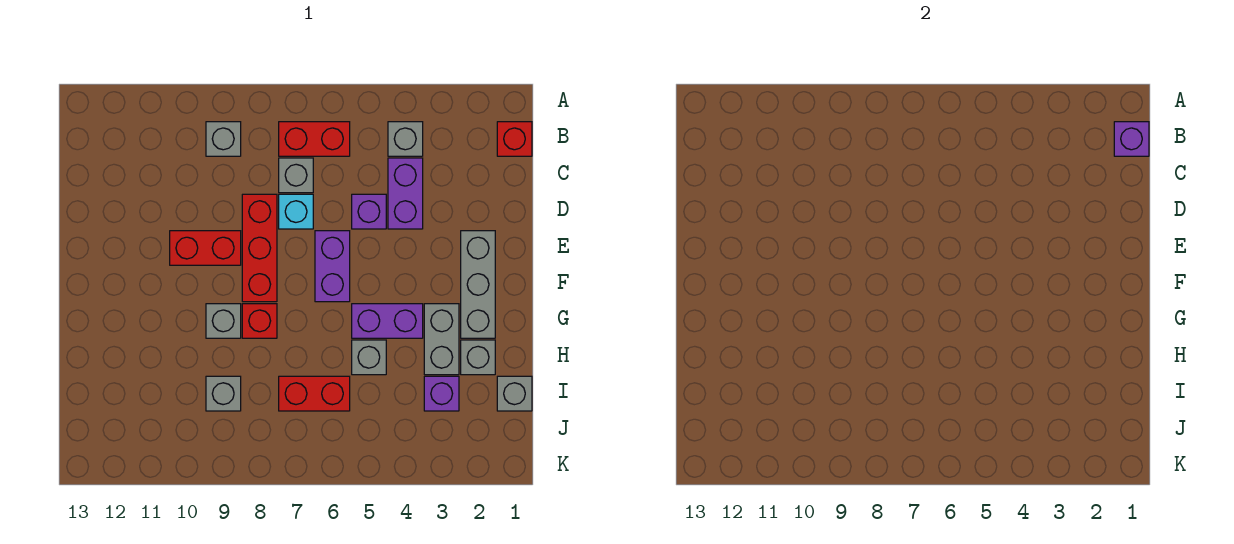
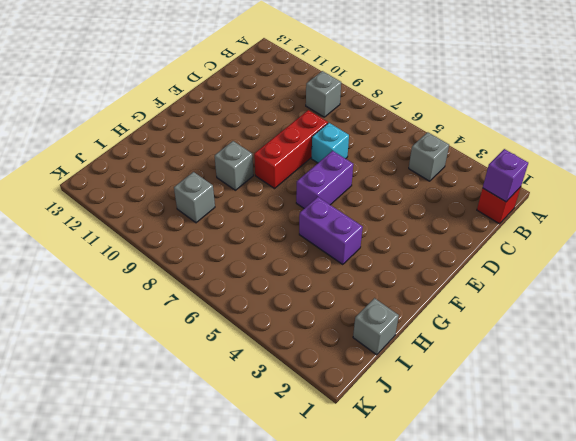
none -> red 1x2 brick [279,122,350,156]
none -> purple 1x2 brick [388,158,423,229]
none -> grey 1x1 brick [279,158,313,193]

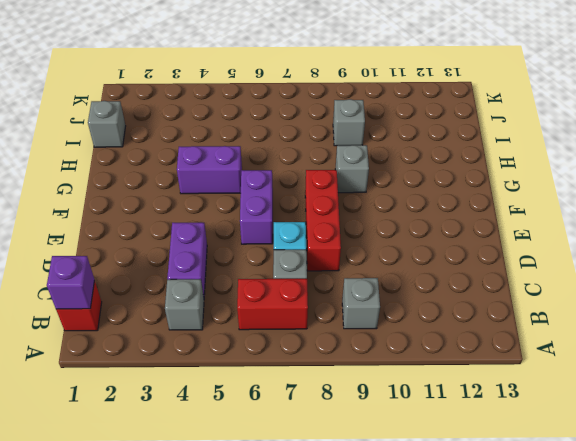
none -> purple 1x1 brick [352,194,386,229]
none -> grey 1x3 brick [461,231,495,338]
none -> red 1x2 brick [170,231,241,265]

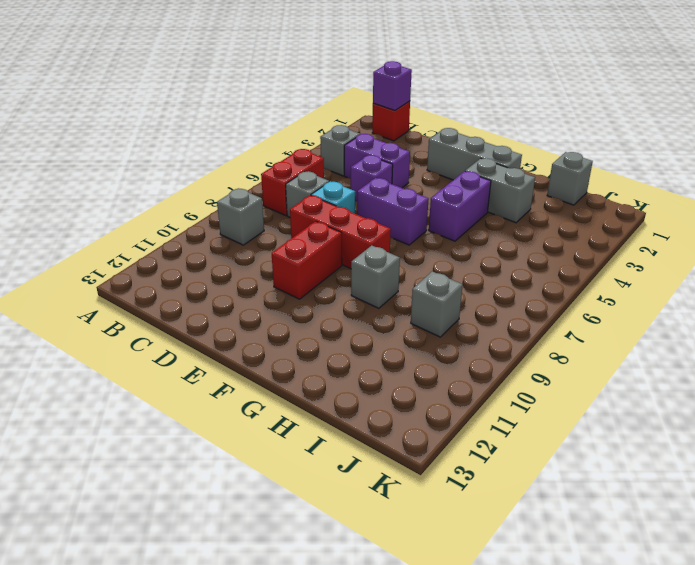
none -> red 1x1 brick [242,304,277,338]
none -> grey 1x1 brick [461,340,495,375]
none -> grey 1x1 brick [352,340,386,375]

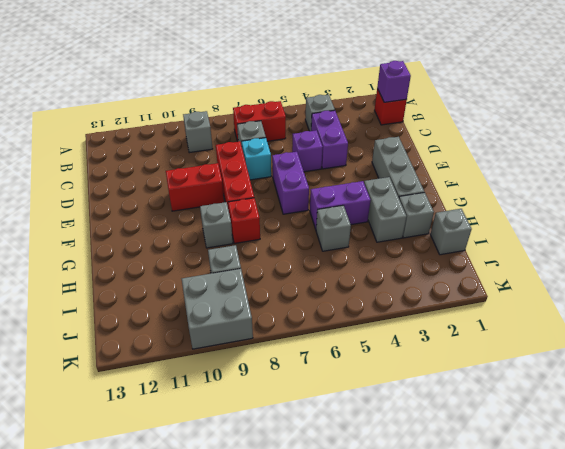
grey 2x2 brick [182,269,253,349] -> none
none -> purple 1x1 brick [424,376,459,411]
none -> red 1x2 brick [279,376,350,411]

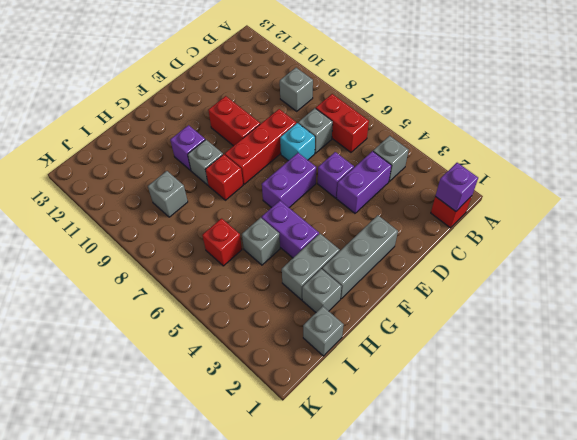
purple 1x1 brick [170,125,205,170] -> purple 1x1 brick moved to [424,376,459,411]
red 1x1 brick [202,218,242,266] -> red 1x2 brick [279,376,350,411]

